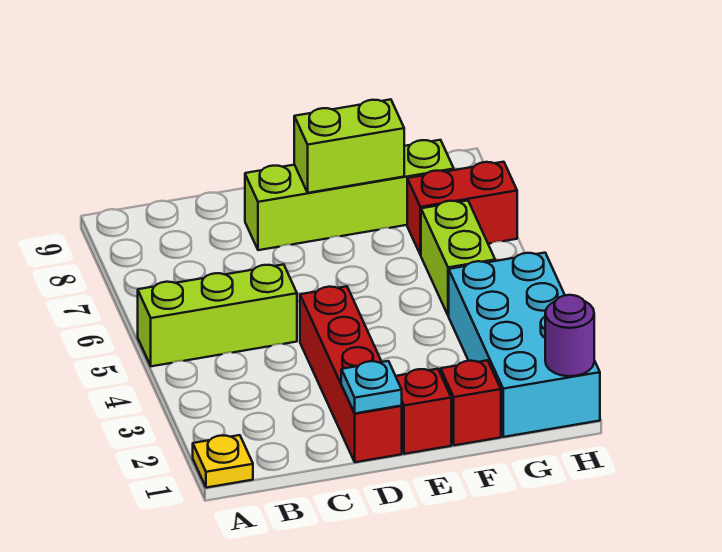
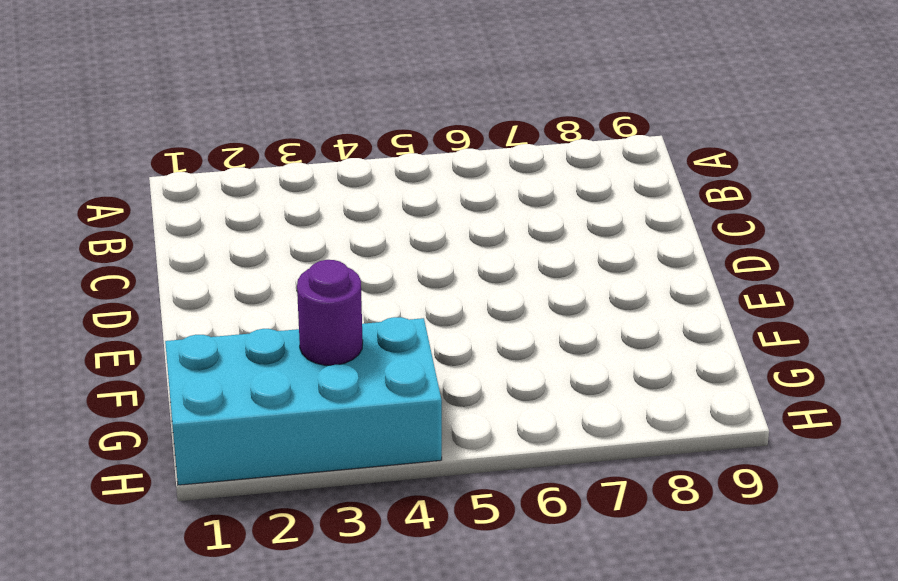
purple 1x1 round brick [297,260,363,365] -> purple 1x1 round brick moved to [545,295,594,376]
none -> yellow 1x1 plate [193,435,253,488]
none -> lime 1x3 brick [138,264,297,366]
none -> red 1x4 brick [300,286,402,462]

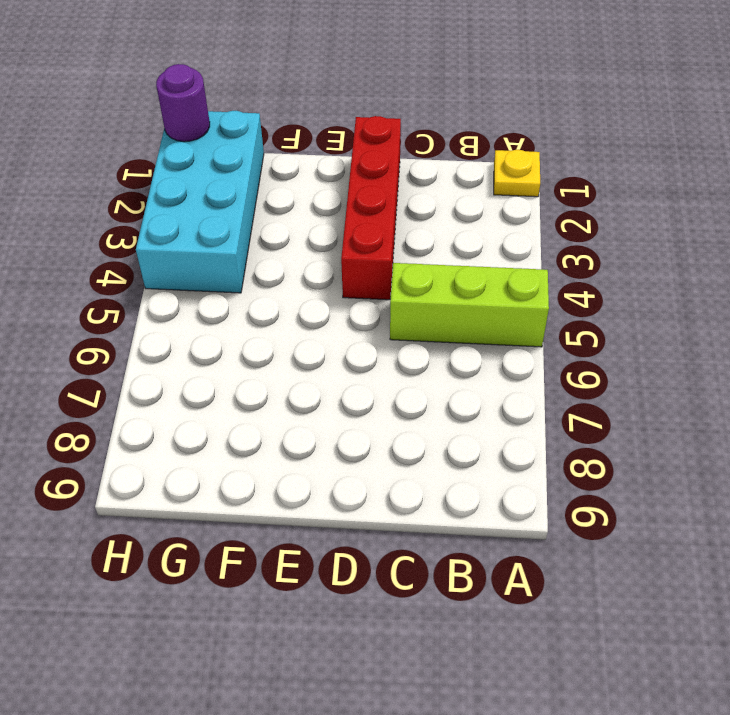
none -> lime 1x4 brick [245,140,454,250]
none -> red 1x1 brick [396,369,451,454]
none -> red 1x1 brick [441,360,501,445]

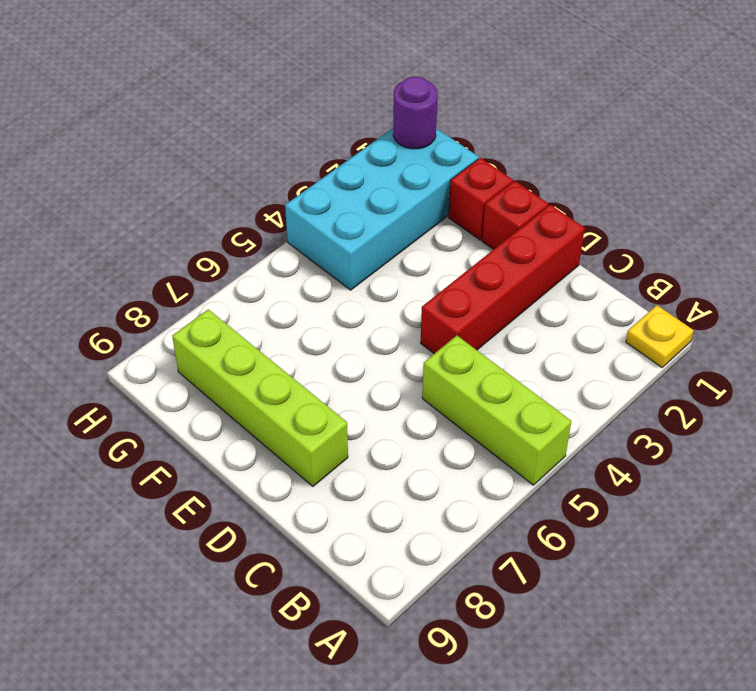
none -> lime 1x2 brick [421,201,495,316]
none -> red 1x2 brick [407,162,517,255]
none -> cyan 1x1 plate [341,361,402,413]

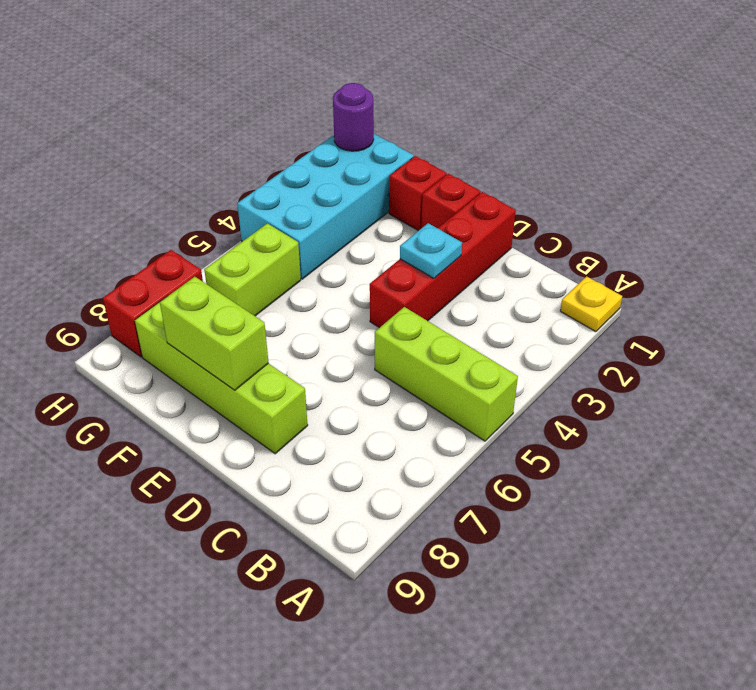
cyan 1x1 plate [400,223,462,278] -> cyan 1x1 plate moved to [341,361,402,413]
red 1x2 brick [103,250,203,357] -> red 1x2 brick turned to [407,162,517,255]

